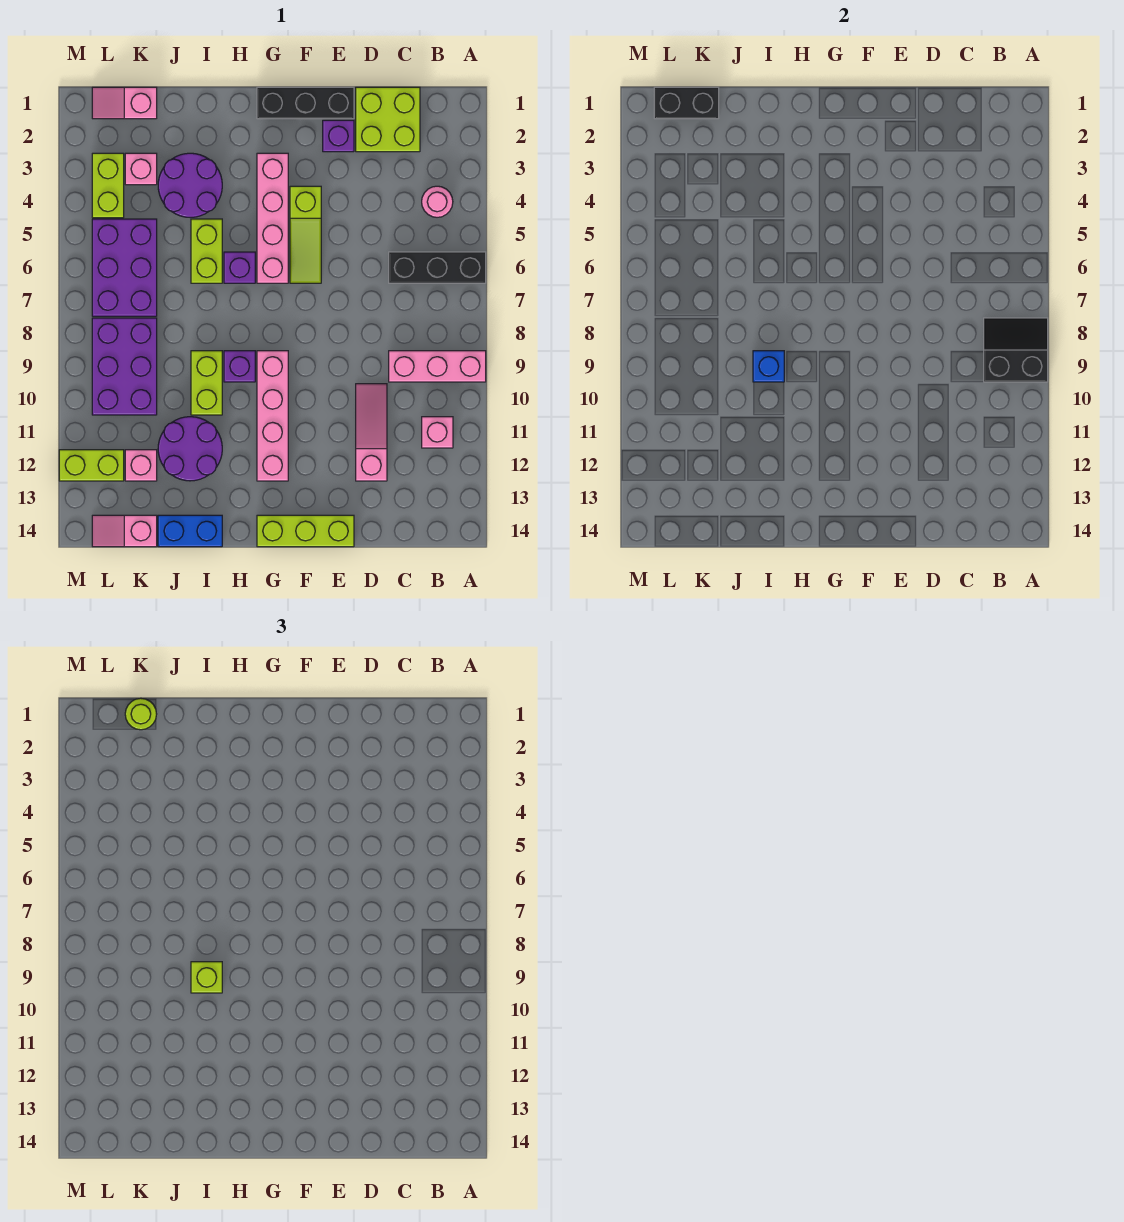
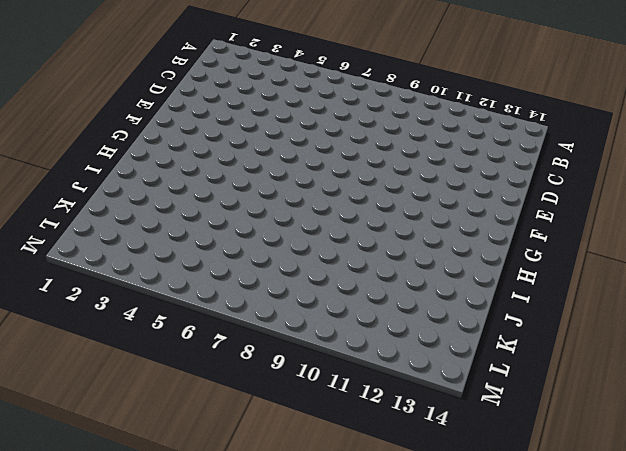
none -> black 1x3 brick [389,252,486,283]
none -> pink 1x3 brick [389,351,486,382]
none -> pink 1x1 round brick [422,186,453,217]
none -> pink 1x1 brick [422,417,453,448]

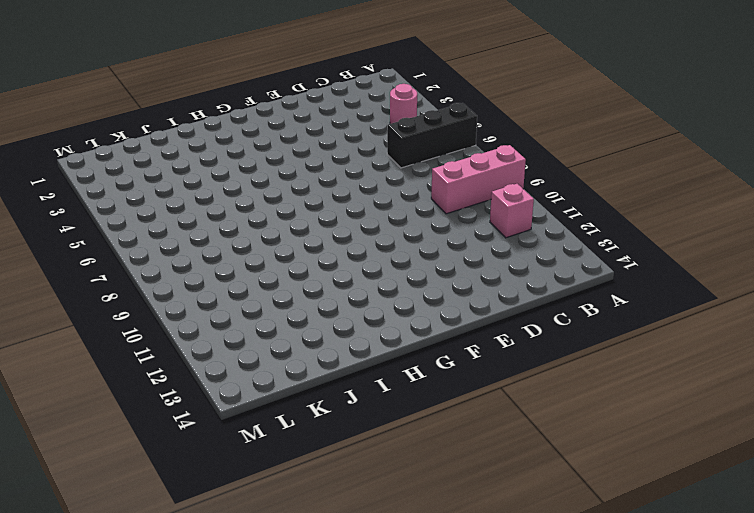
none -> lime 2x2 brick [356,87,420,152]
none -> pink 1x3 slope [356,384,387,481]
none -> black 1x3 brick [257,87,354,119]
none -> purple 1x1 brick [323,120,354,152]

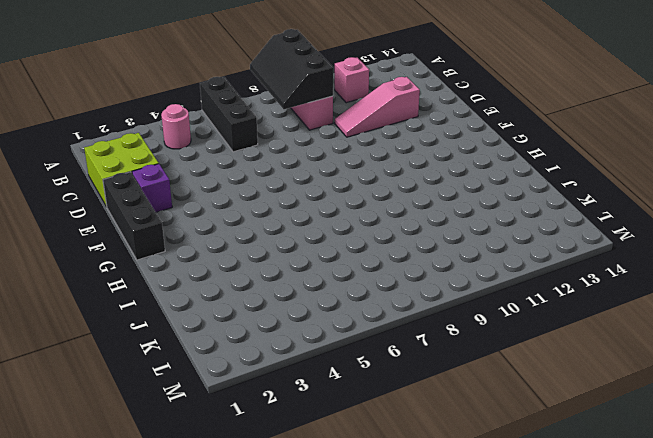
black 2x3 slope [250,29,333,109] -> black 2x2 slope [984,318,1048,382]
none -> lime 1x3 brick [257,515,354,547]
none -> lime 1x3 slope [290,186,321,283]
none -> pink 1x4 brick [257,153,288,283]
none -> pink 1x4 brick [257,351,288,481]

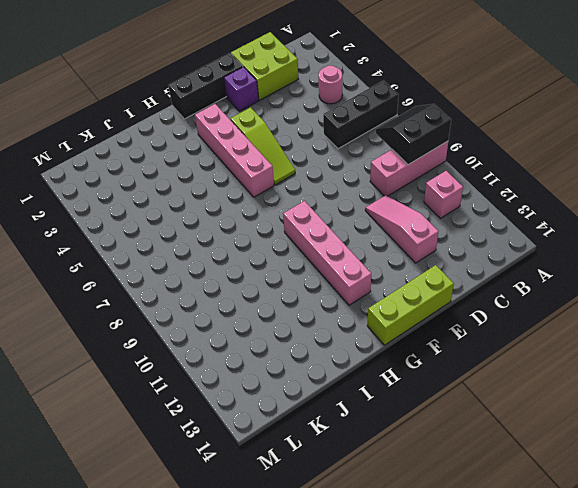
none -> purple 1x1 brick [224,252,255,283]
none -> purple 1x1 brick [224,351,255,382]
none -> purple 2x2 round brick [158,153,222,218]
none -> lime 1x2 brick [191,219,222,283]

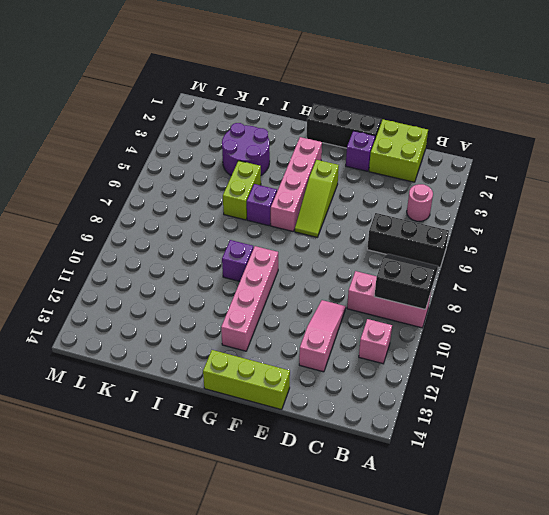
none -> lime 1x2 brick [191,351,222,415]
none -> purple 2x2 round brick [158,417,222,481]
none -> blue 1x2 brick [158,515,222,547]
none -> pink 1x2 slope [92,87,157,119]

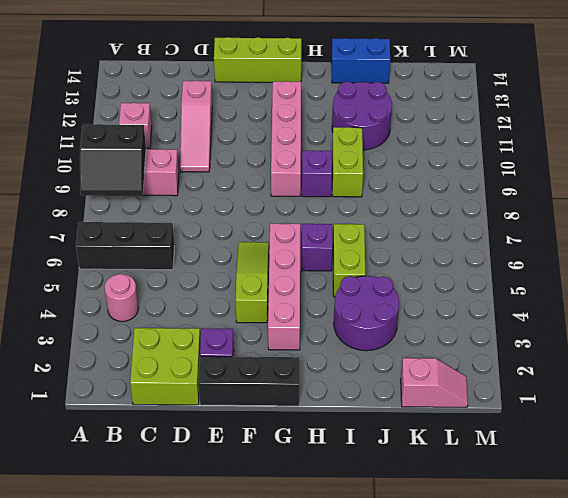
none -> pink 1x1 brick [125,153,157,185]
none -> purple 2x3 brick [92,219,157,316]
none -> purple 2x3 brick [92,318,157,415]
none -> pink 1x1 brick [125,450,157,481]

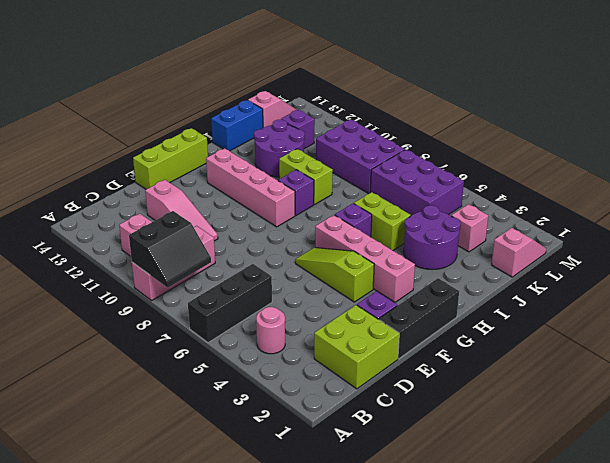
purple 1x1 brick [281,110,315,149] -> pink 1x1 brick [125,450,157,481]
none -> lime 1x2 brick [92,153,124,218]
none -> lime 1x2 brick [59,450,124,481]
none -> blue 1x1 brick [753,351,784,382]
none -> black 1x2 brick [654,87,719,119]

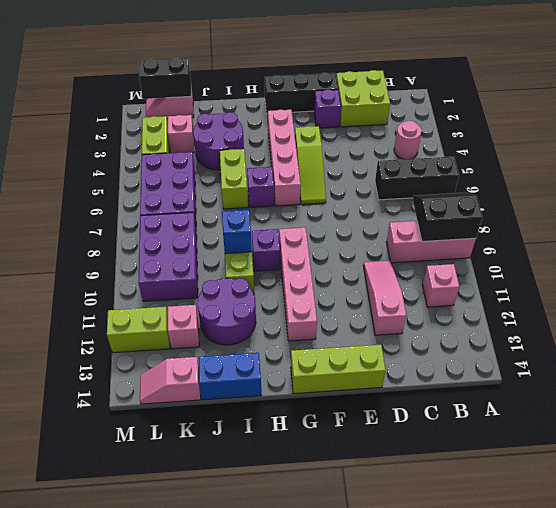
none -> lime 1x1 brick [191,962,222,993]
none -> lime 1x1 round brick [125,698,157,730]

